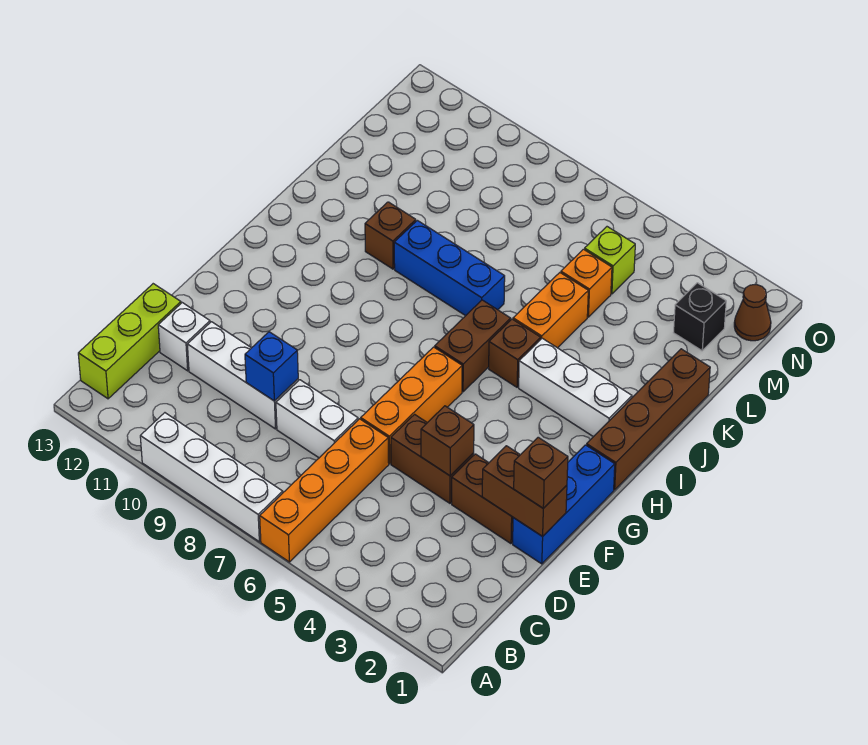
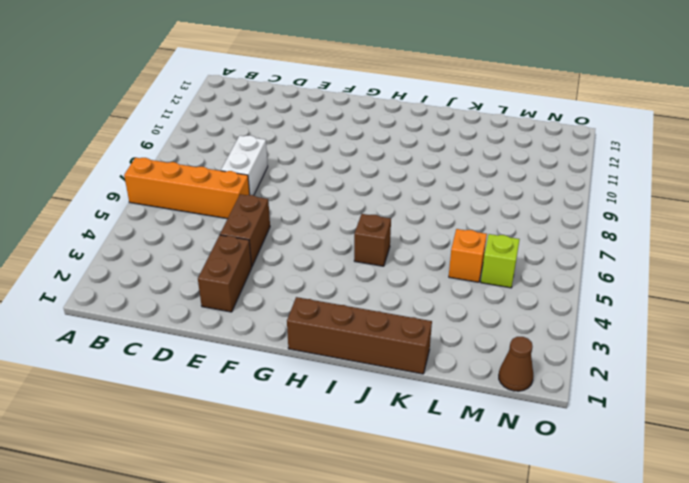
none -> white 1x4 brick [140,413,283,542]
none -> lime 1x3 brick [78,284,181,399]
none -> white 1x3 brick [187,322,298,429]

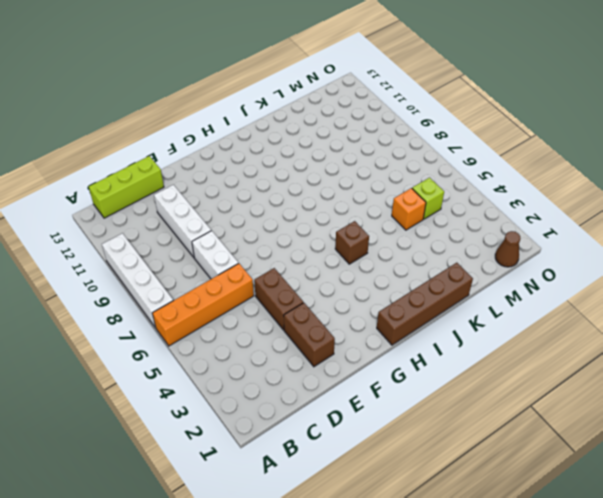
none -> white 1x1 brick [158,303,210,371]
none -> blue 1x3 brick [513,445,615,564]
none -> orange 1x3 brick [361,347,462,464]

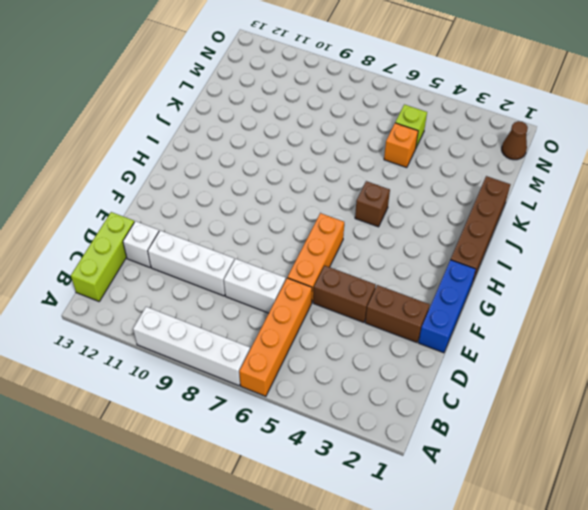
none -> brown 1x2 brick [435,300,511,392]
none -> white 1x3 brick [519,338,632,437]
none -> orange 1x2 brick [513,273,588,348]

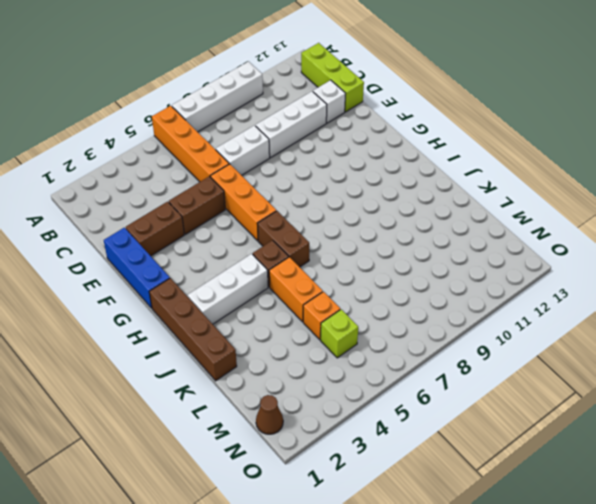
none -> blue 1x3 brick [394,220,505,316]
none -> brown 1x1 brick [365,202,416,269]
none -> black 1x1 brick [673,283,726,351]

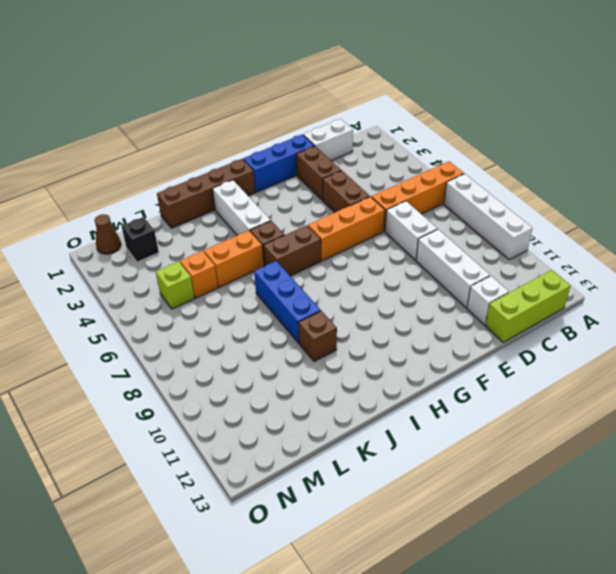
white 1x2 brick [303,119,353,161] -> none
none -> blue 1x1 brick [245,332,298,401]
none -> brown 1x2 brick [482,446,567,536]
none -> brown 1x1 brick [421,406,474,476]

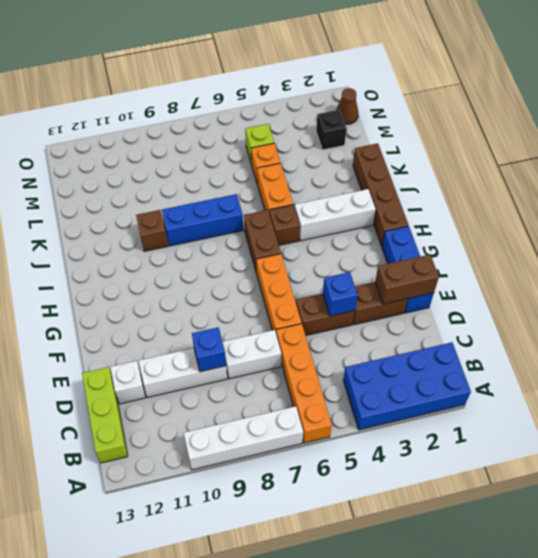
blue 2x4 brick [343,342,471,430] -> none
blue 1x1 brick [322,272,358,316] -> brown 1x1 brick [421,406,474,476]
none -> brown 1x1 brick [514,437,568,508]

